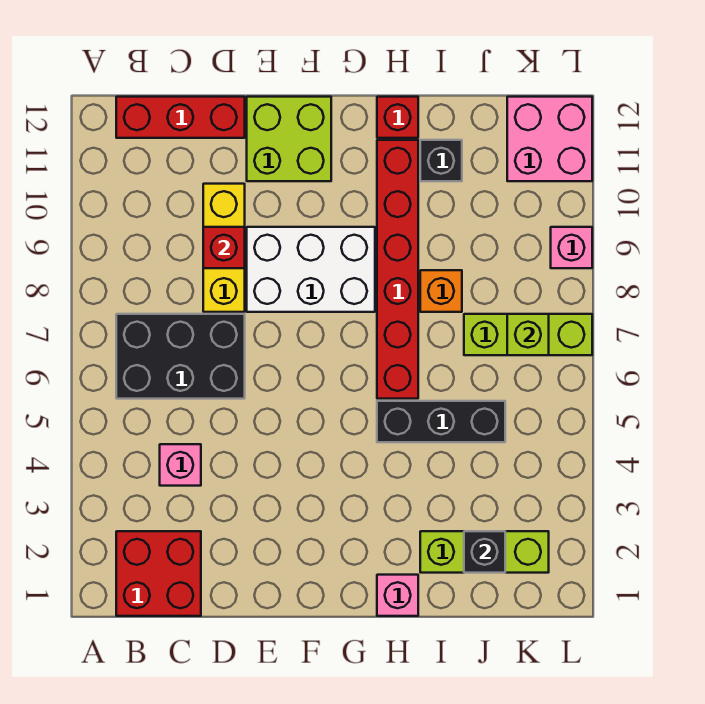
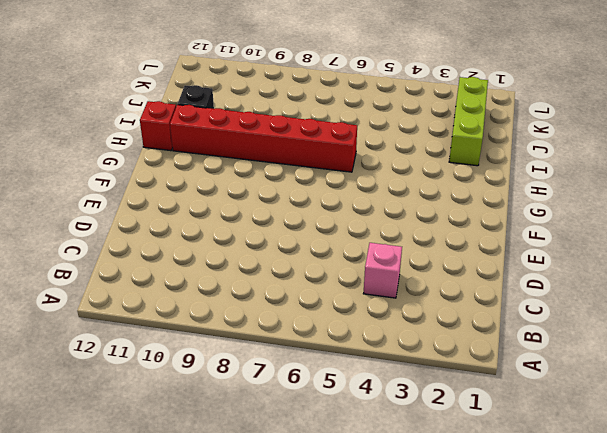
none -> red 2x2 brick [116,531,201,616]
none -> black 2x3 brick [116,314,245,399]
none -> red 1x3 brick [116,97,245,138]

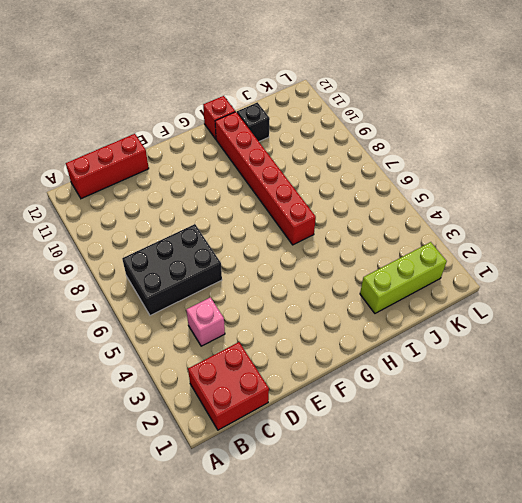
none -> yellow 1x3 brick [203,184,245,312]
none -> white 2x3 brick [247,227,375,312]
none -> lime 2x2 brick [247,97,331,181]

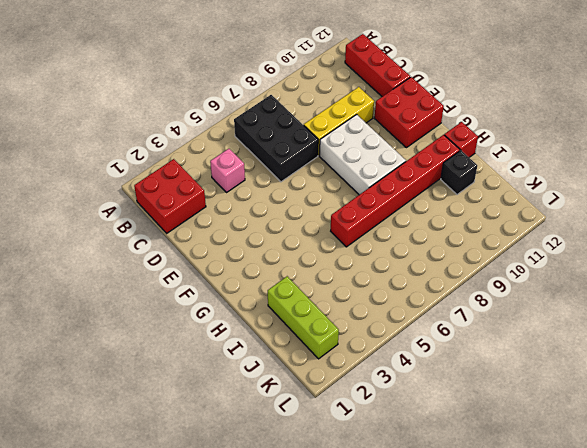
red 2x2 brick [375,77,444,148] -> lime 2x2 brick [247,97,331,181]
none -> pink 1x1 brick [377,575,418,616]
none -> black 1x3 brick [377,401,505,442]
none -> orange 1x1 brick [420,270,462,312]

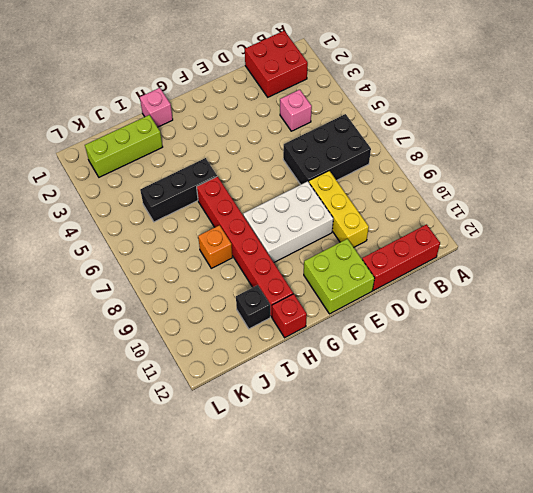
none -> lime 1x3 brick [464,314,592,355]
none -> pink 2x2 brick [507,97,592,181]
none -> pink 1x1 brick [551,227,592,268]

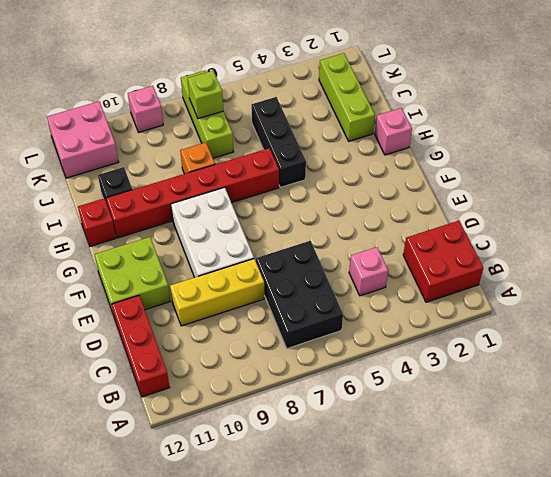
none -> red 1x1 brick [203,227,245,268]
none -> black 1x1 brick [464,531,505,573]

